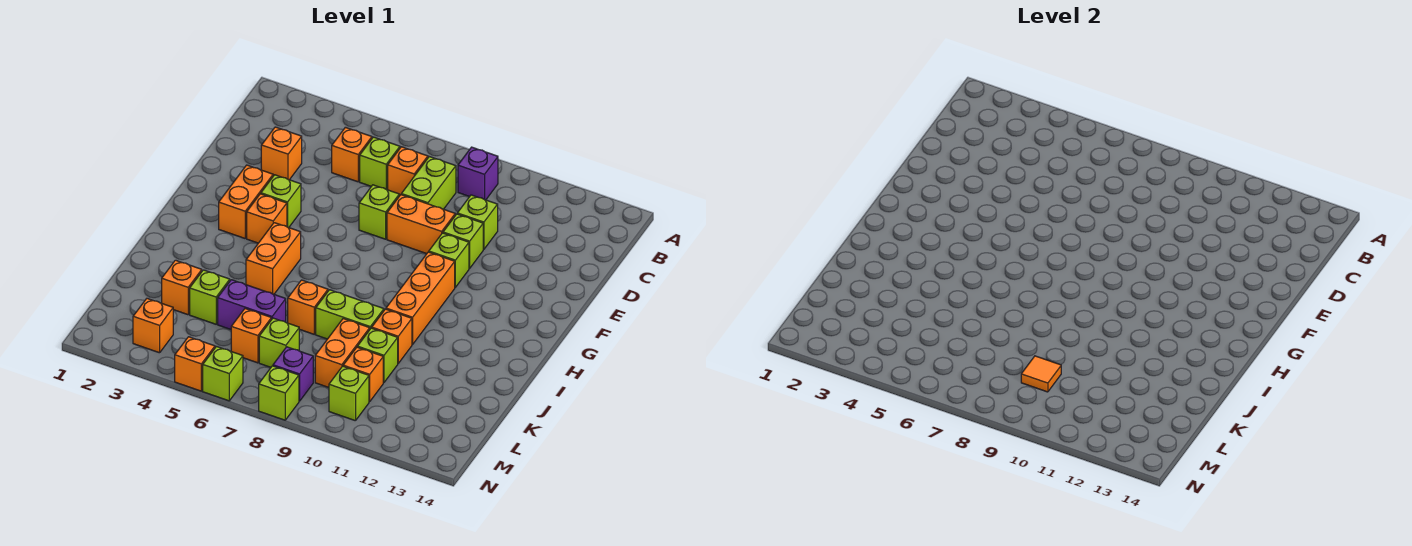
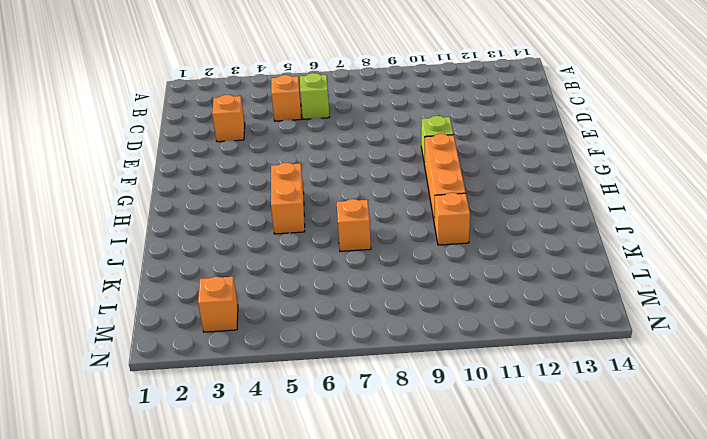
none -> purple 1x1 brick [458,147,498,200]
none -> orange 1x1 brick [388,147,428,196]
none -> lime 1x2 brick [401,157,456,209]
none -> lime 1x1 brick [457,195,498,249]

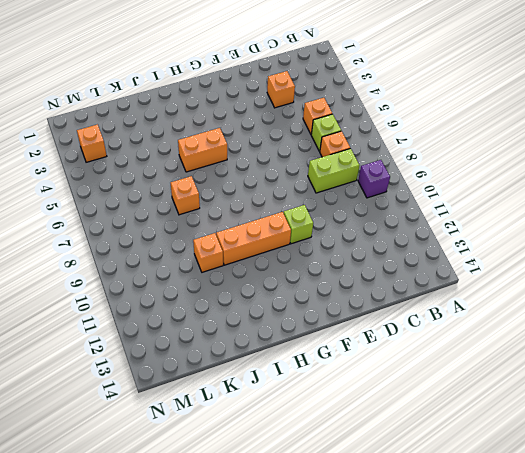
none -> lime 1x1 brick [457,195,498,249]
none -> lime 1x1 brick [359,185,399,239]
none -> orange 1x2 brick [387,195,455,254]
none -> lime 1x1 brick [443,214,483,268]

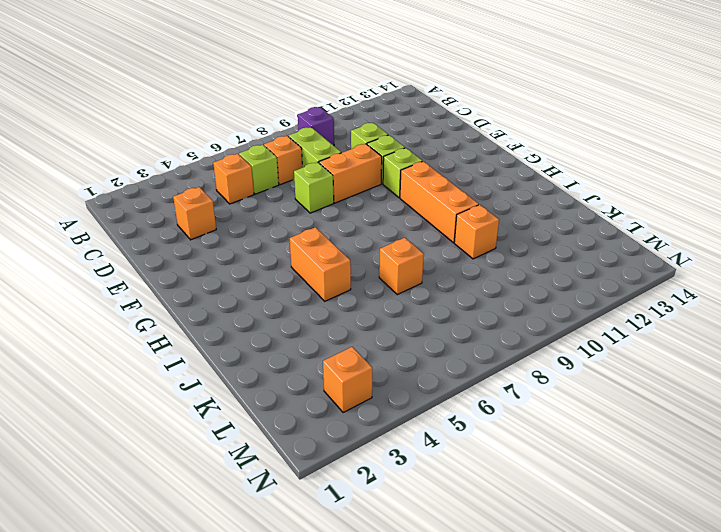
none -> orange 1x2 brick [219,165,273,238]
none -> lime 1x1 brick [261,175,301,228]
none -> orange 1x1 brick [247,194,287,243]
none -> lime 1x2 brick [316,290,384,339]

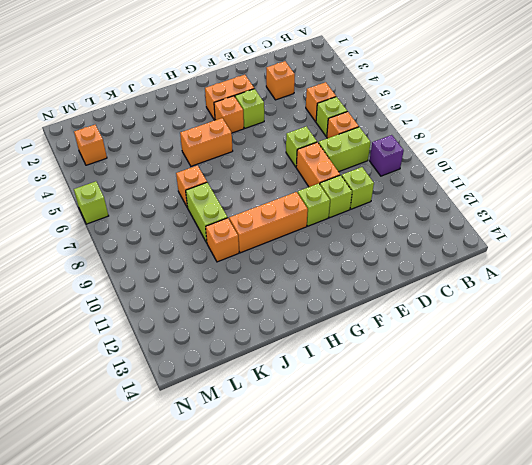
none -> orange 1x1 brick [162,260,202,315]
none -> lime 1x1 brick [190,270,230,324]
none -> purple 1x2 brick [218,280,286,329]
none -> orange 1x2 brick [315,319,370,387]

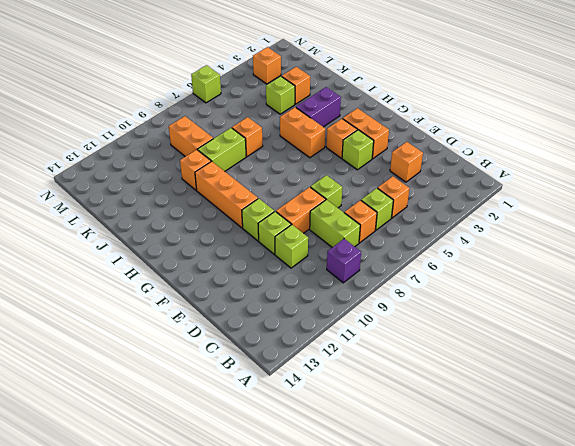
purple 1x2 brick [296,87,341,127] -> purple 1x2 brick moved to [218,280,286,329]
none -> lime 1x1 brick [357,328,398,383]
none -> orange 1x1 brick [231,309,271,363]
none -> lime 1x1 brick [259,318,299,367]
none -> orange 1x1 brick [343,347,383,402]

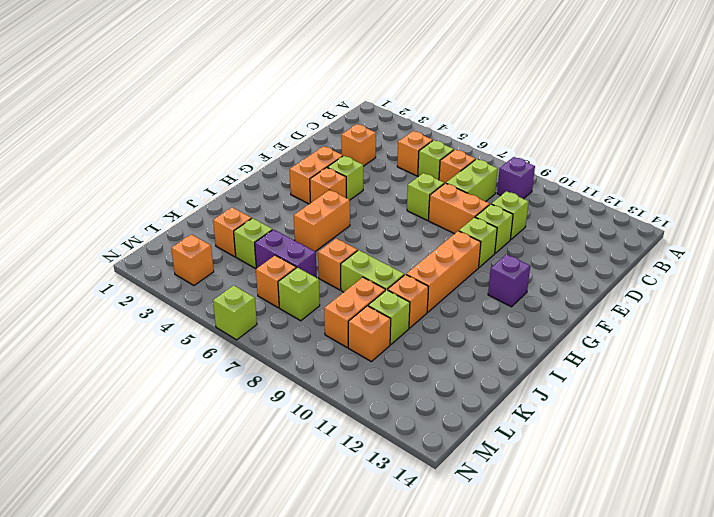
purple 1x1 brick [488,254,530,307] -> purple 1x1 brick moved to [273,347,313,401]
none -> lime 1x1 brick [329,366,369,421]
none -> orange 1x1 brick [175,337,215,391]
none -> lime 1x1 brick [259,366,299,420]
none -> orange 1x1 tile [1021,356,1061,392]

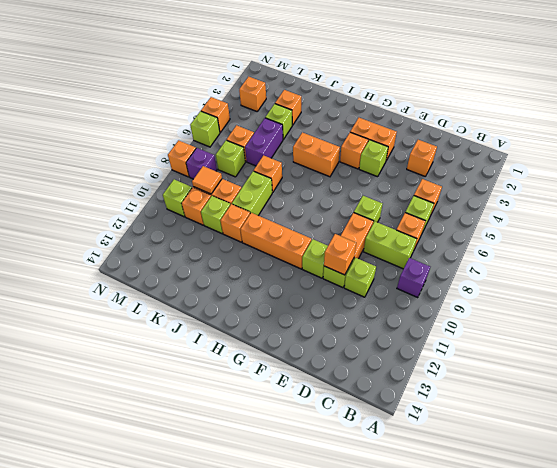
orange 1x1 brick [324,234,356,275] -> none
orange 1x1 brick [168,140,196,177] -> lime 1x1 brick [259,366,299,420]

